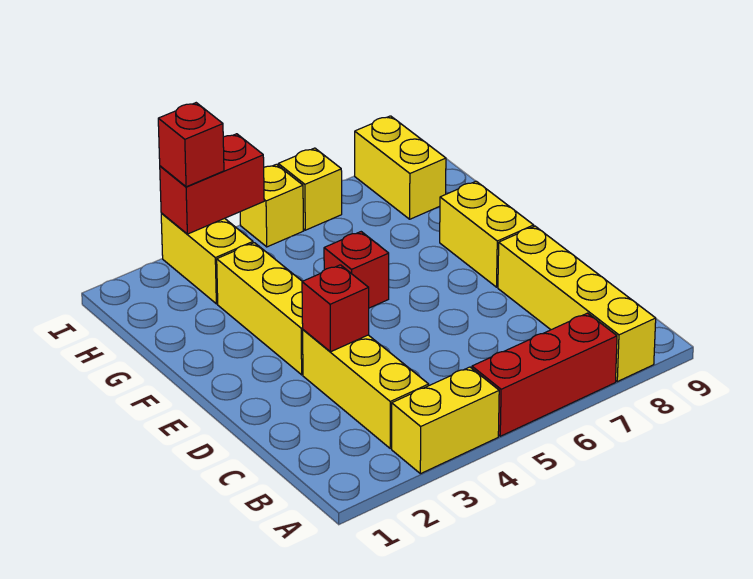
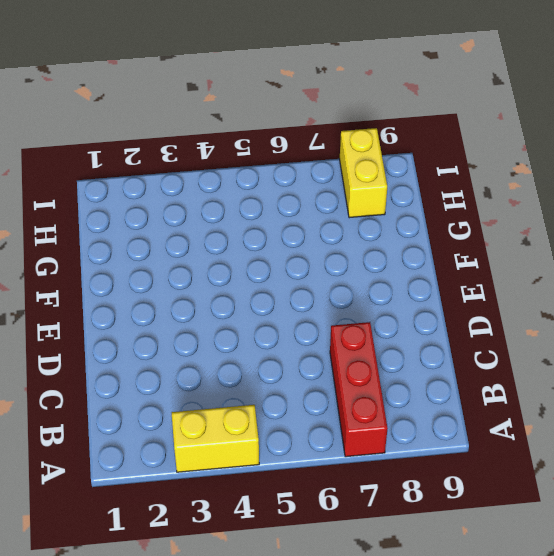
red 1x3 brick [330,322,388,457] -> red 1x3 brick turned to [472,313,617,436]
none -> yellow 1x4 brick [498,226,656,382]
none -> yellow 1x3 brick [303,330,429,449]
none -> yellow 1x3 brick [217,243,303,375]

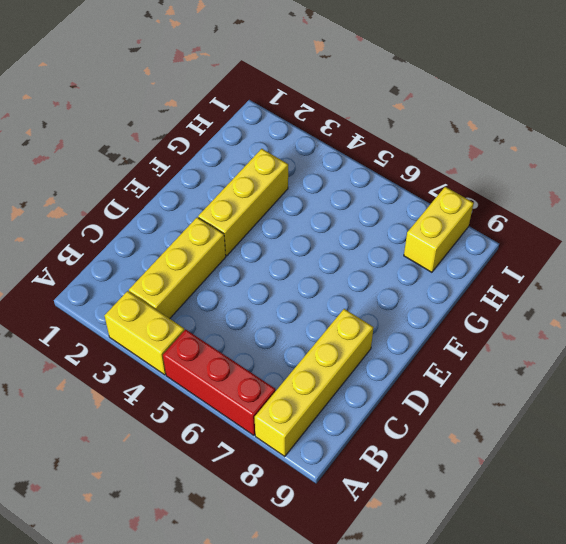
none -> yellow 1x2 brick [440,181,534,287]
none -> red 1x1 brick [324,232,389,308]
none -> yellow 1x2 brick [161,213,253,304]

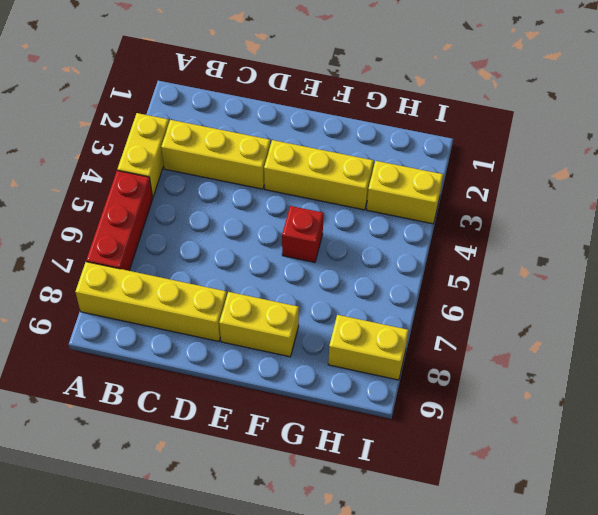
none -> yellow 1x1 brick [240,164,304,247]
none -> yellow 1x1 brick [278,148,342,230]
none -> red 1x1 brick [302,265,369,352]

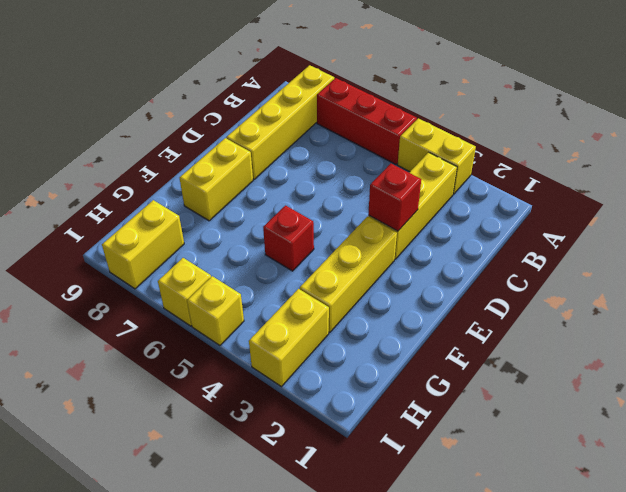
none -> red 1x2 brick [160,134,264,234]
none -> red 1x1 brick [158,103,224,187]

